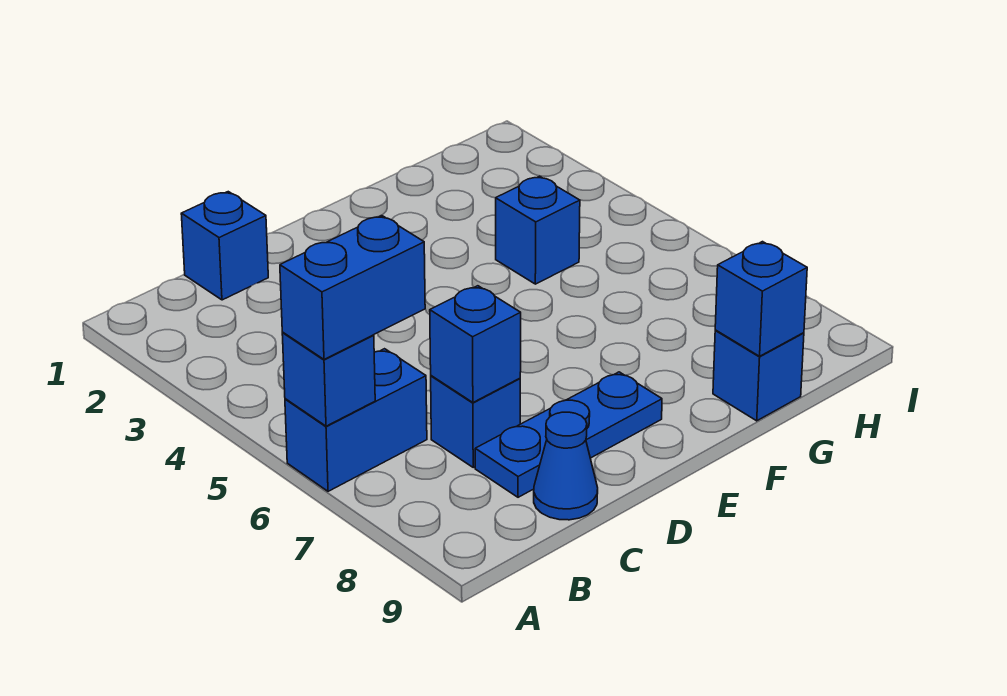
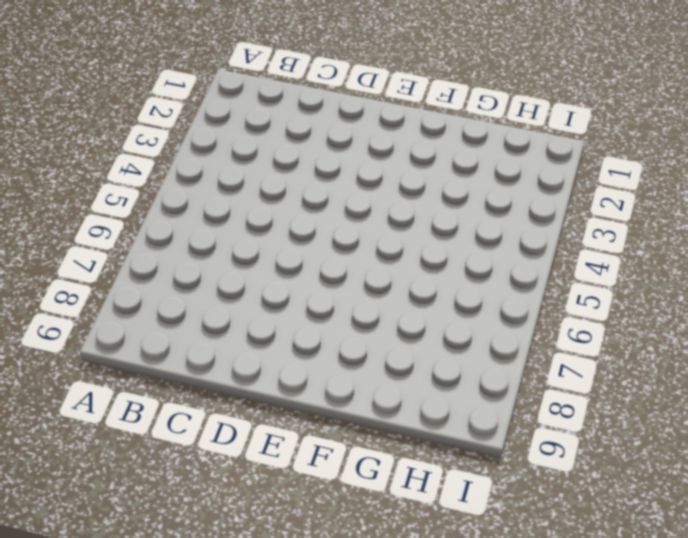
none -> blue 1x2 brick [285,349,427,491]
none -> blue 1x1 brick [181,192,268,300]

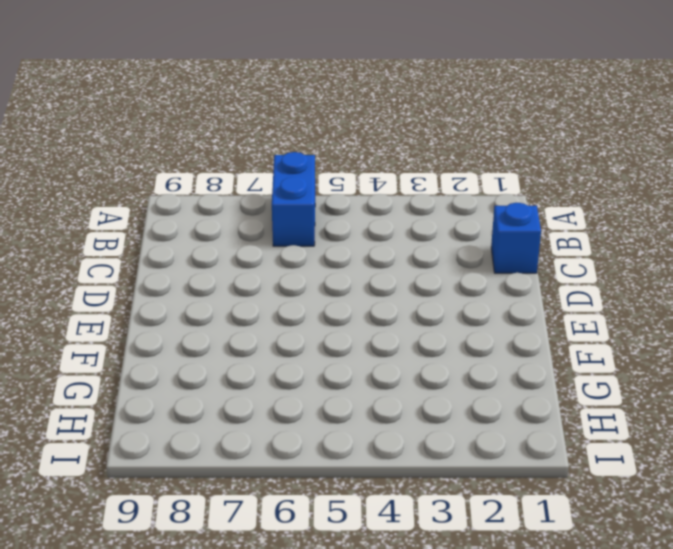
none -> blue 1x1 brick [431,376,520,467]
none -> blue 1x3 plate [475,372,662,497]

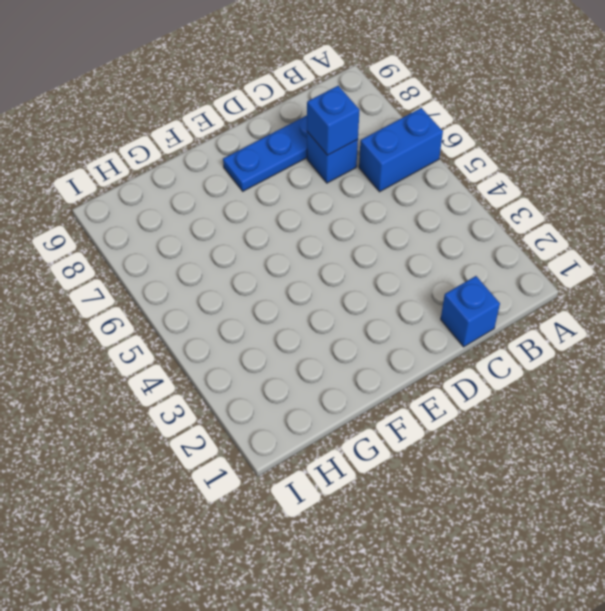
none -> blue 1x1 cone [534,412,598,520]
none -> blue 1x1 brick [496,176,580,284]

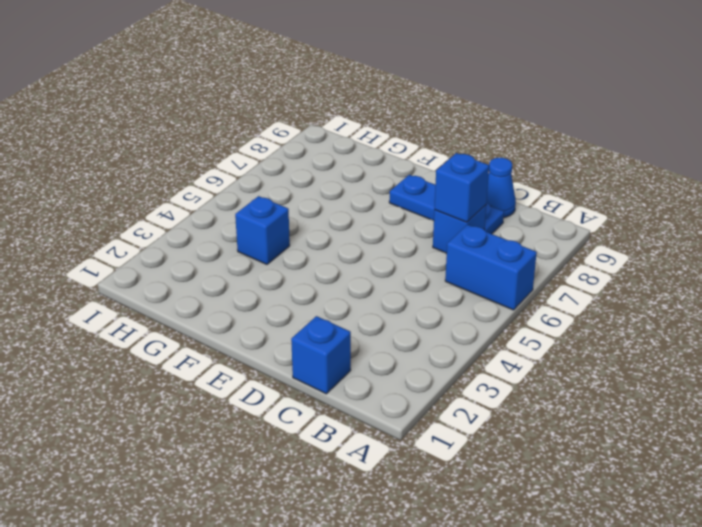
none -> blue 1x1 brick [713,331,804,421]
none -> blue 1x1 brick [282,333,375,426]

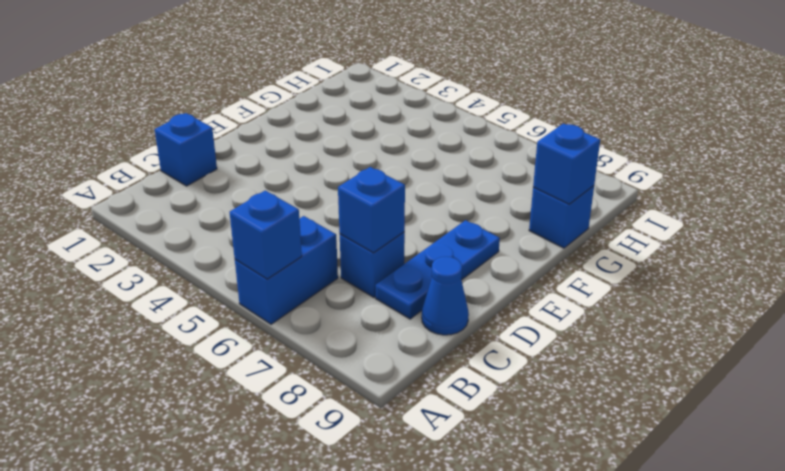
none -> blue 1x1 brick [496,176,580,284]
none -> blue 1x2 brick [280,216,425,359]

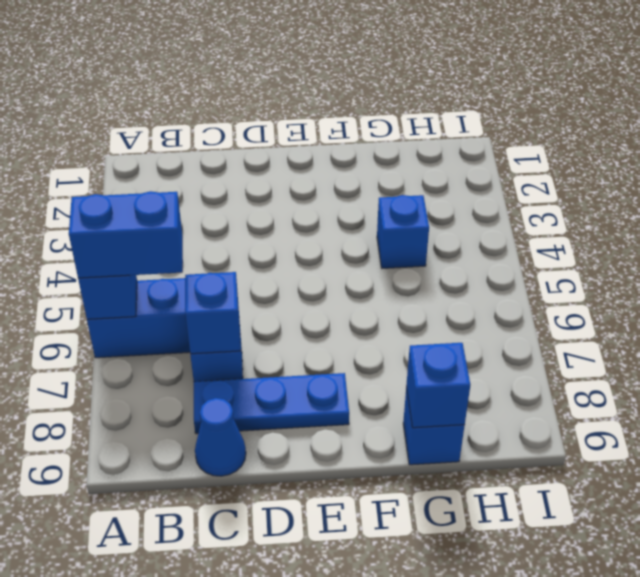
none -> blue 1x1 brick [181,192,268,300]

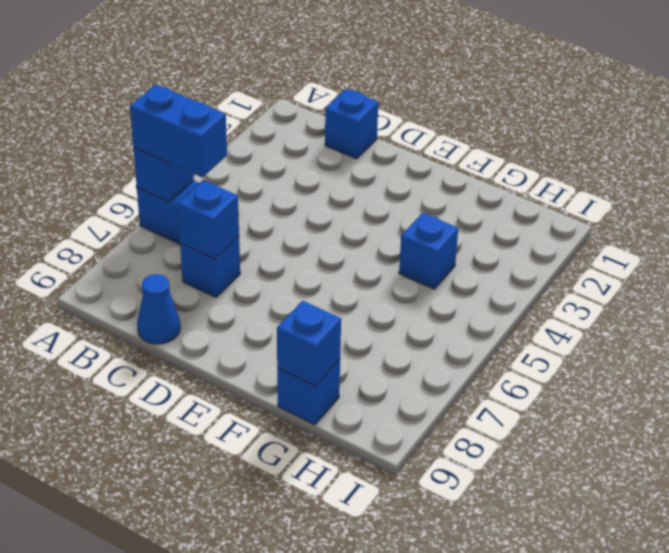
none -> blue 1x3 plate [475,372,662,497]

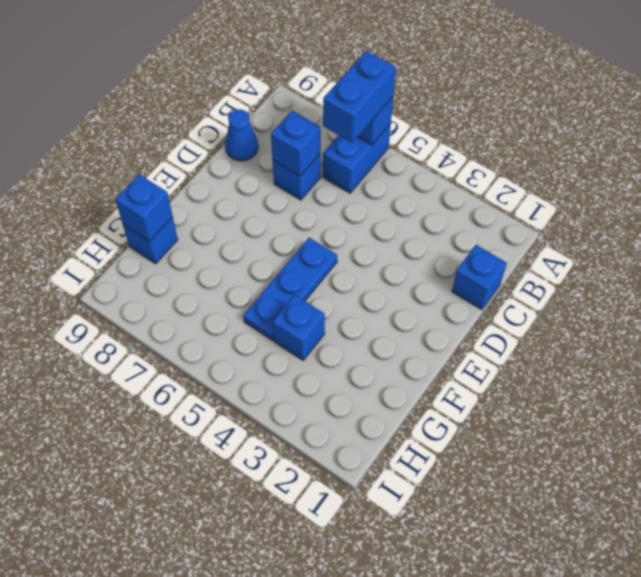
blue 1x3 plate [243,238,337,340] -> blue 1x3 plate moved to [475,372,662,497]

